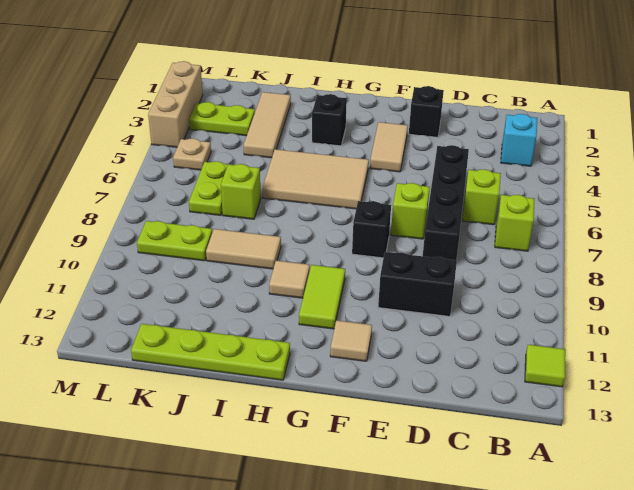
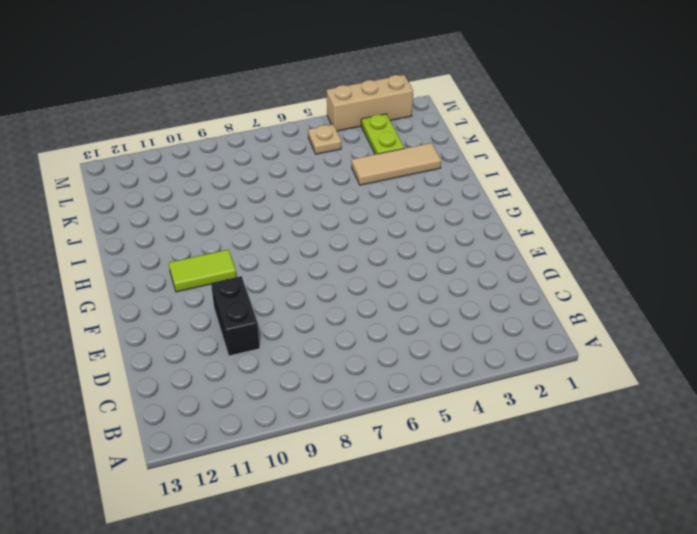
none -> lime 1x1 tile [525,345,565,387]
none -> cyan 1x1 brick [501,114,537,166]
none -> lime 1x1 brick [495,195,535,251]

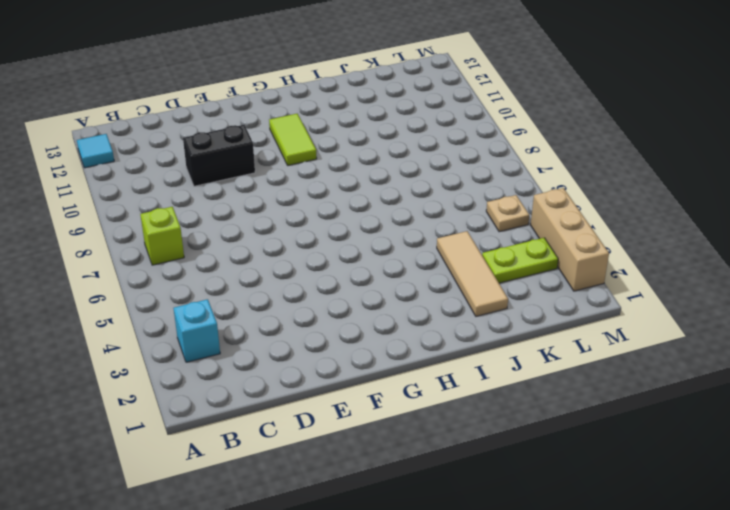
cyan 1x1 tile [77,134,114,168] -> lime 1x1 tile [525,345,565,387]
none -> lime 1x1 brick [462,169,501,225]
none -> black 1x4 brick [423,145,469,260]
none -> black 1x1 brick [409,86,444,137]

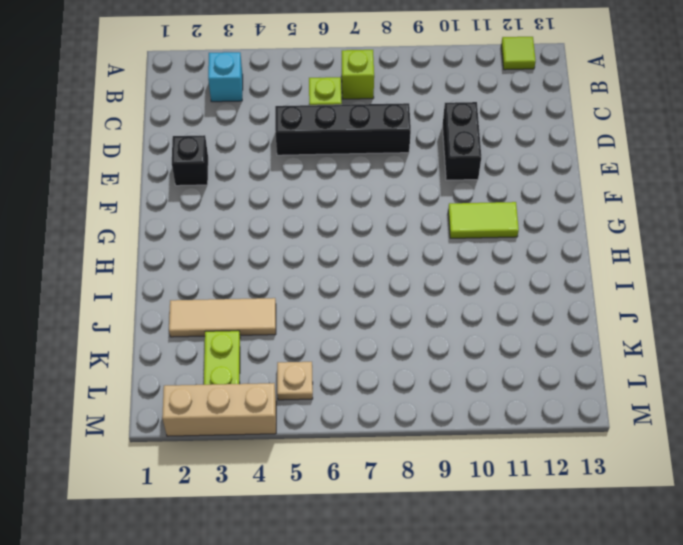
none -> lime 1x1 brick [391,183,430,239]
none -> tan 1x2 tile [370,122,408,172]
none -> black 1x1 brick [352,201,391,258]

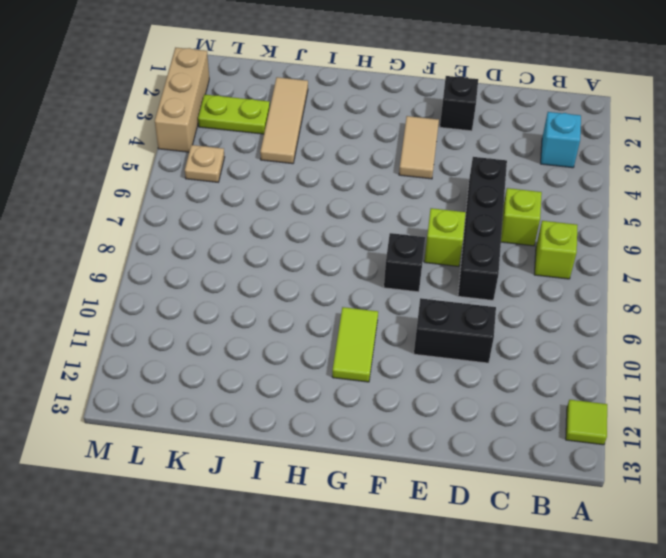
none -> tan 1x1 tile [330,320,372,361]
none -> tan 2x3 tile [262,149,369,209]
none -> black 1x1 brick [312,94,347,146]

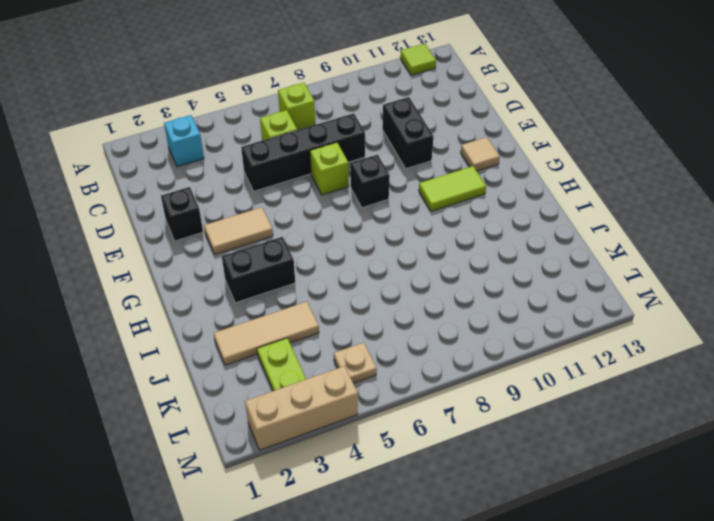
black 1x2 brick [222,237,295,303] -> black 1x1 brick [312,94,347,146]
none -> tan 2x3 tile [262,149,369,209]
none -> tan 1x1 tile [269,261,310,298]
none -> lime 1x4 plate [131,324,290,380]

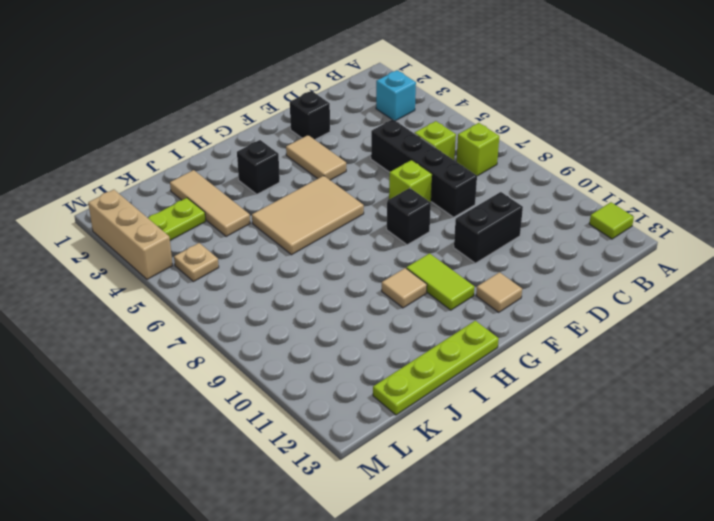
none -> tan 1x2 tile [206,229,281,269]
none -> lime 1x1 brick [221,164,261,219]
none -> lime 1x2 plate [189,161,228,215]

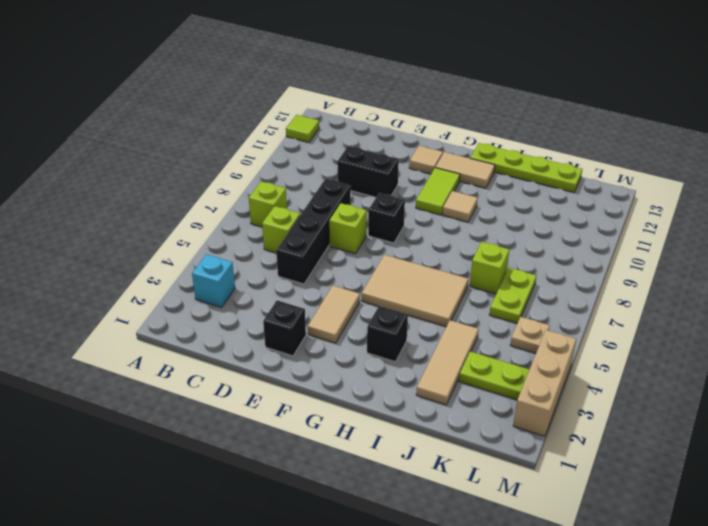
tan 1x2 tile [435,152,495,188] -> tan 1x2 tile moved to [206,229,281,269]
none -> lime 1x2 plate [137,221,212,261]

